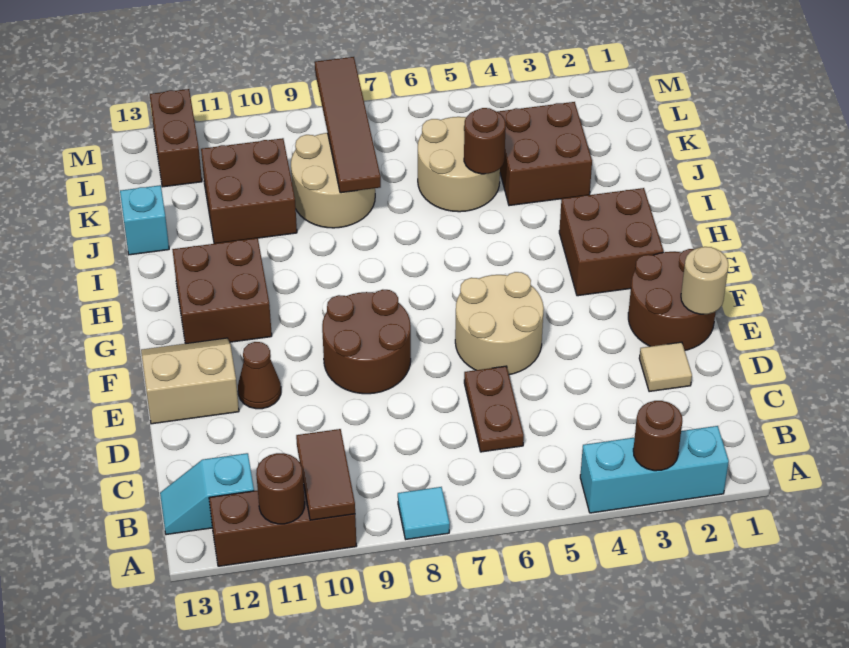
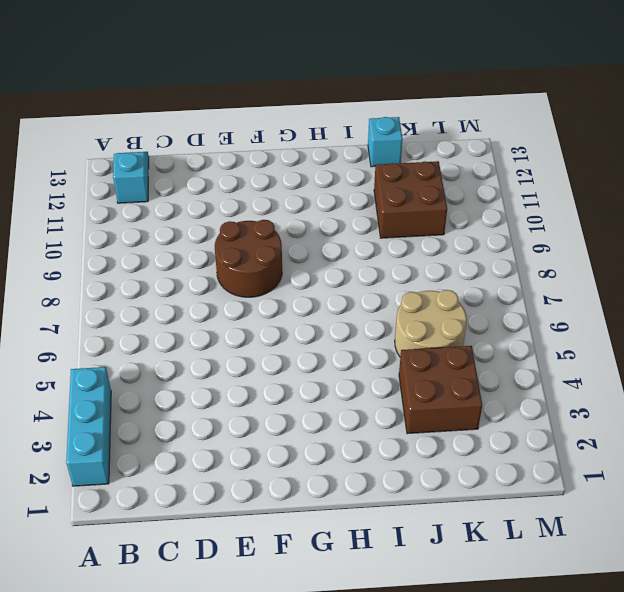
none -> cyan 1x1 tile [398,487,450,539]
none -> brown 1x3 brick [209,484,356,566]
none -> brown 1x2 plate [464,366,524,452]

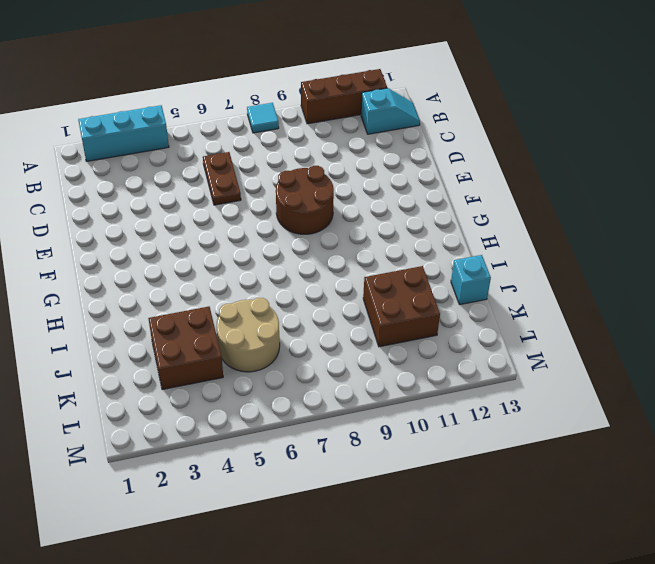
none -> tan 1x1 tile [639,342,692,392]
none -> brown 2x2 round brick [628,249,716,350]
none -> tan 2x2 round brick [455,272,544,375]

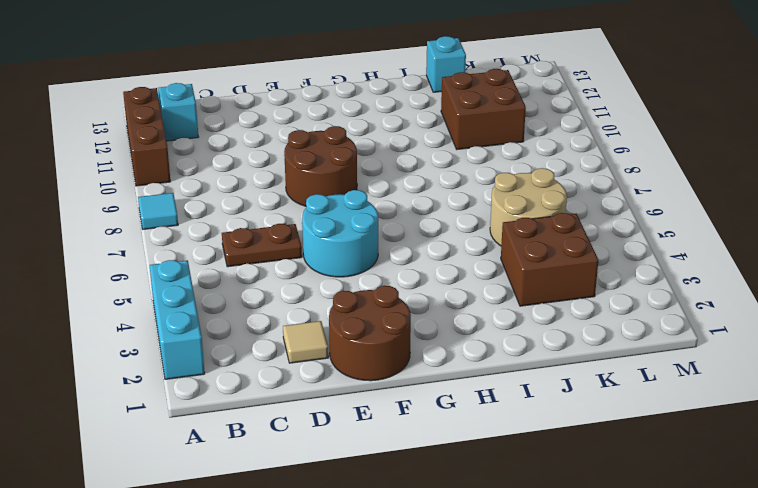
cyan 2x2 round brick [302,190,378,277] -> tan 2x2 round brick [455,272,544,375]
none -> brown 1x1 cone [238,342,281,409]
none -> tan 2x2 slope [141,338,239,424]
none -> brown 2x2 brick [559,188,663,296]

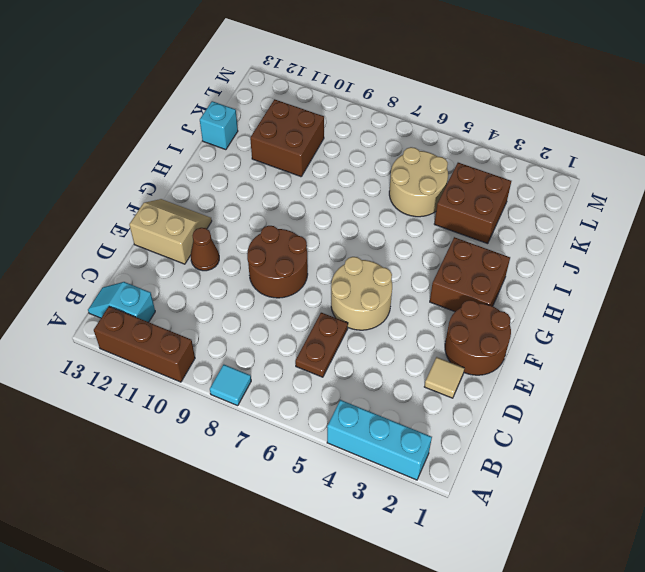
none -> brown 2x2 brick [172,238,272,344]
none -> tan 2x2 round brick [291,133,375,228]
none -> brown 1x2 brick [150,89,202,187]

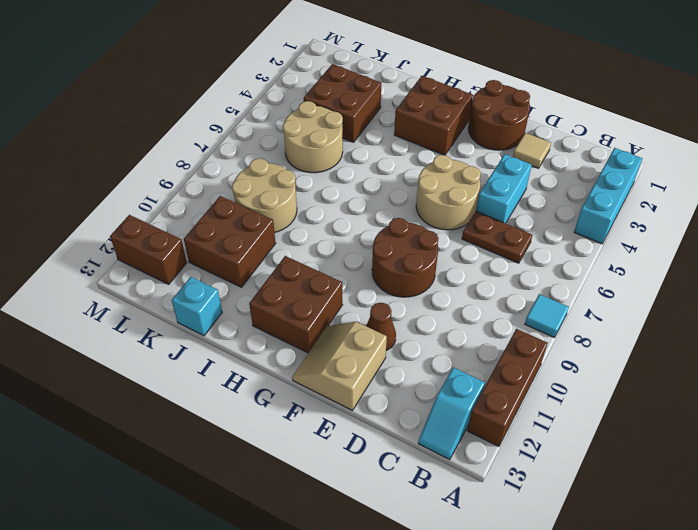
cyan 1x2 brick [476,154,532,223] -> none
none -> brown 1x1 round brick [633,401,682,471]
none -> brown 1x2 tile [296,429,355,520]
none -> brown 1x1 round brick [256,453,305,524]

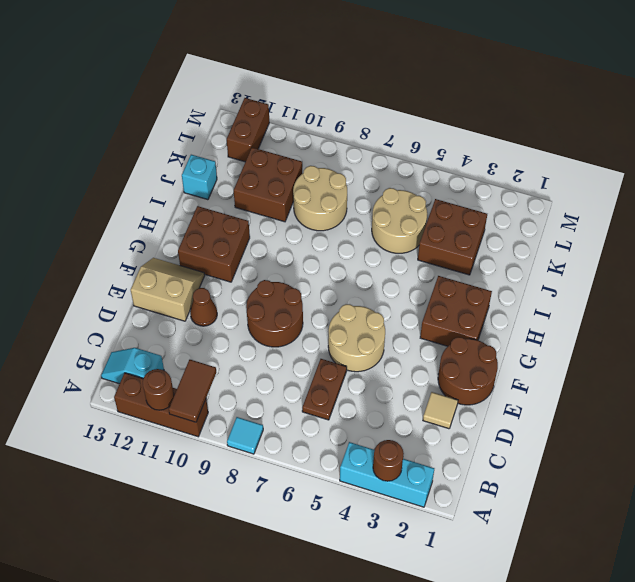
none -> tan 1x1 round brick [681,247,728,314]
none -> brown 1x1 round brick [464,108,506,174]
none -> brown 1x4 tile [315,57,381,193]

